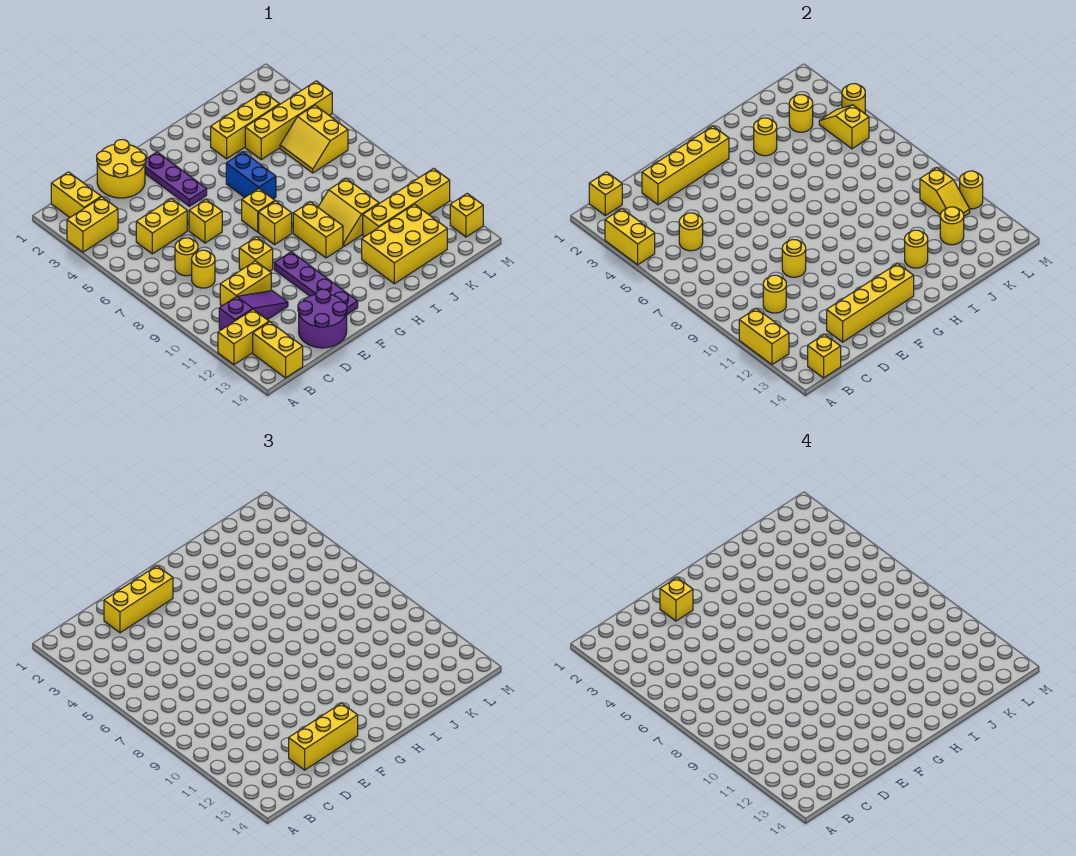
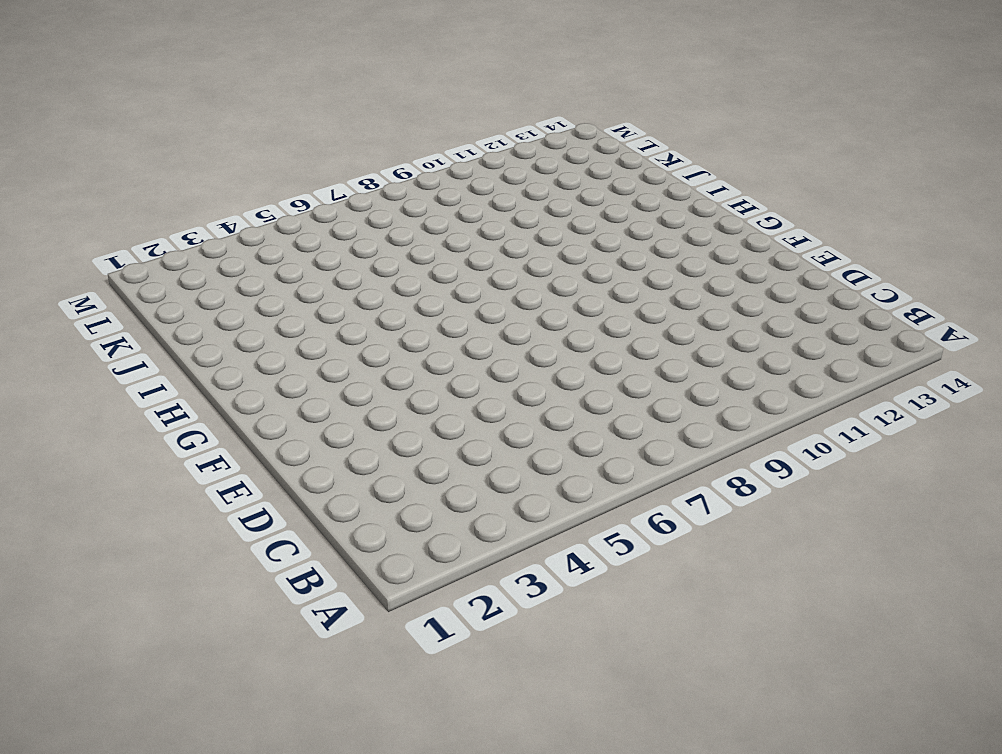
none -> yellow 1x2 brick [67,197,118,252]
none -> yellow 1x2 brick [218,310,269,365]
none -> yellow 1x2 brick [51,172,101,217]
none -> purple 1x3 slope [219,291,288,330]

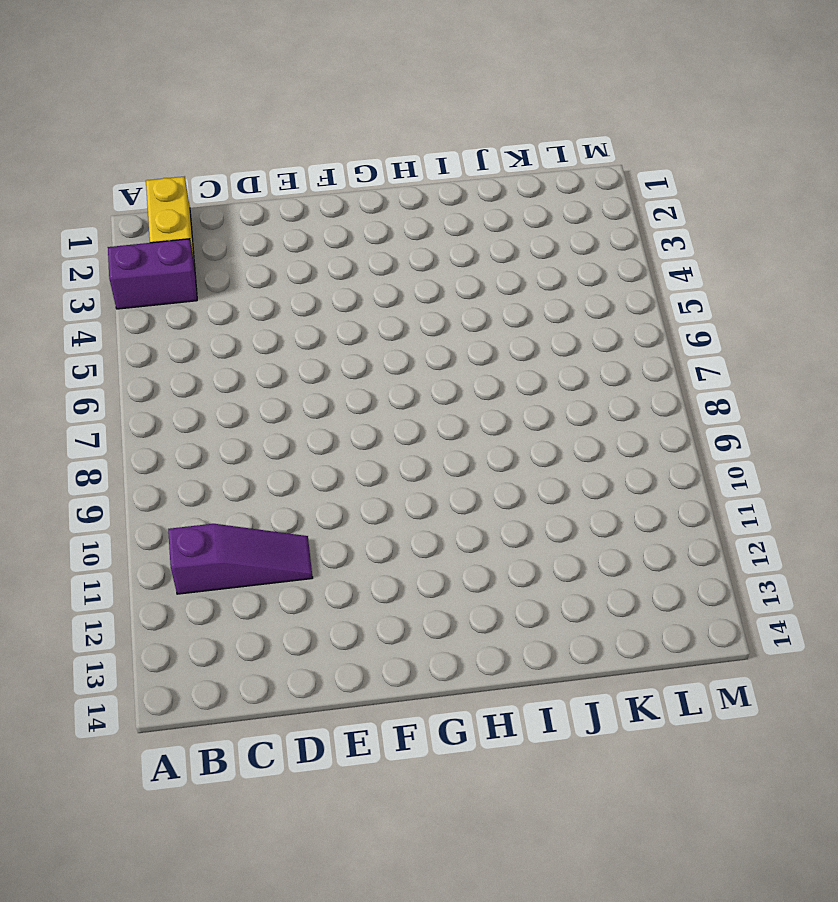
purple 1x2 brick [108,239,197,309] -> yellow 1x2 brick [67,197,118,252]
none -> yellow 1x2 brick [218,310,269,365]
none -> yellow 1x2 brick [253,322,303,378]
none -> yellow 1x2 brick [136,198,187,254]
none -> yellow 1x1 round brick [175,238,198,276]

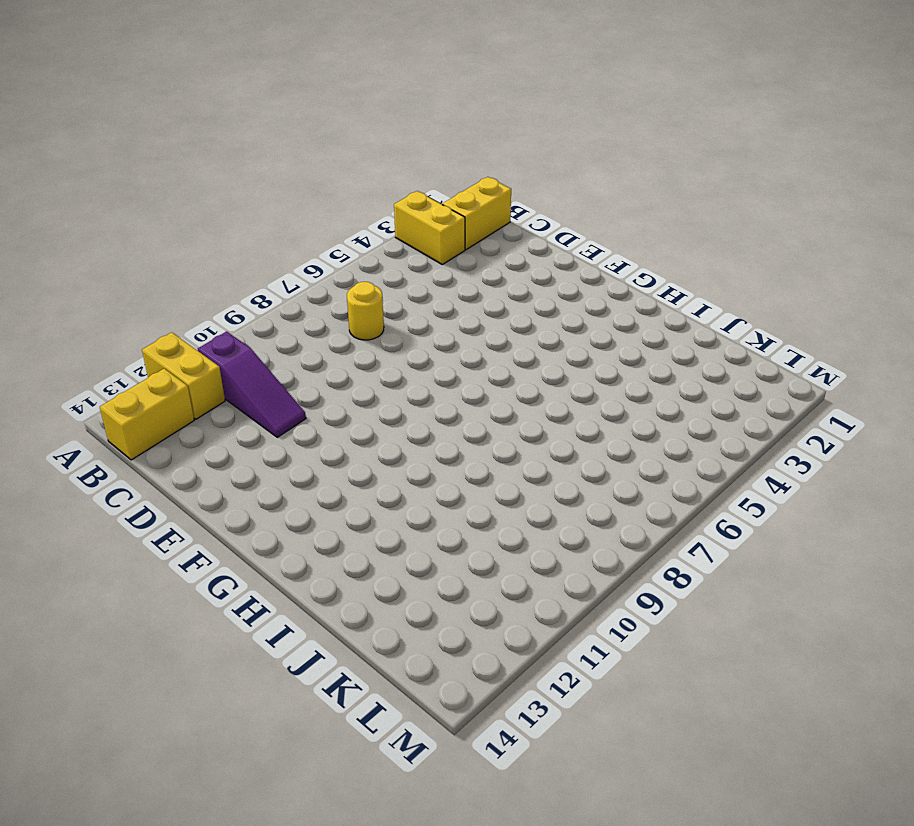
none -> yellow 1x2 brick [136,198,187,254]
none -> yellow 1x1 round brick [192,250,215,288]
none -> yellow 1x2 brick [220,261,271,306]
none -> yellow 2x2 round brick [97,140,146,198]

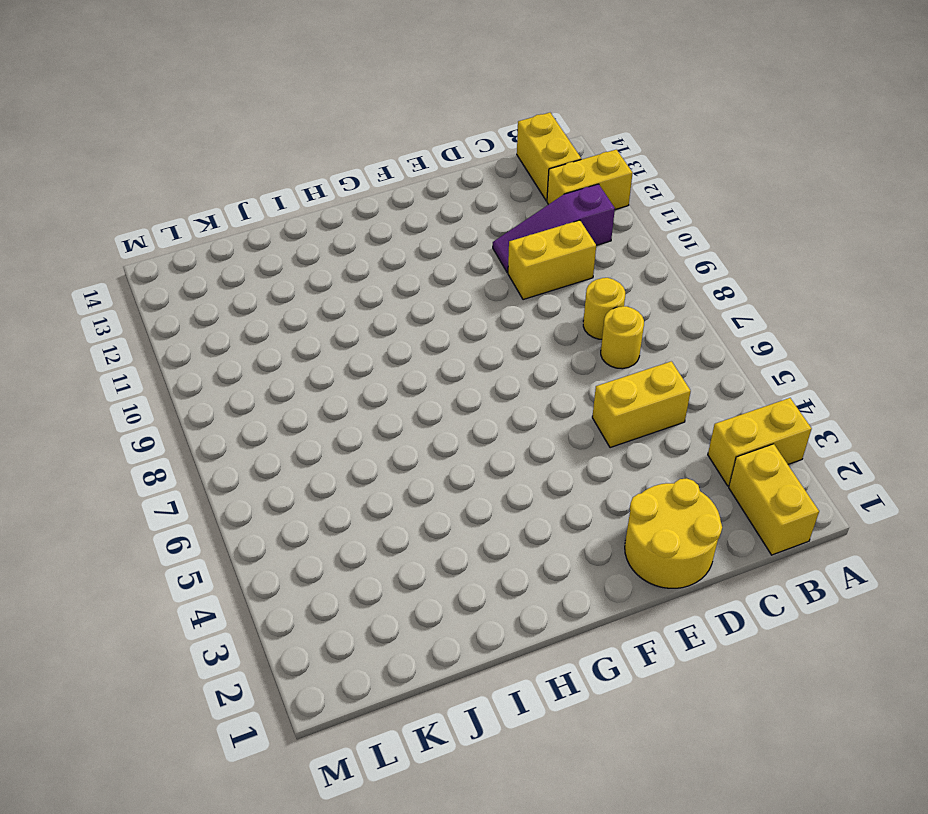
none -> purple 2x2 round brick [298,289,347,348]
none -> yellow 1x1 brick [189,199,222,243]
none -> yellow 1x1 brick [239,237,273,271]
none -> purple 1x3 plate [145,152,207,206]

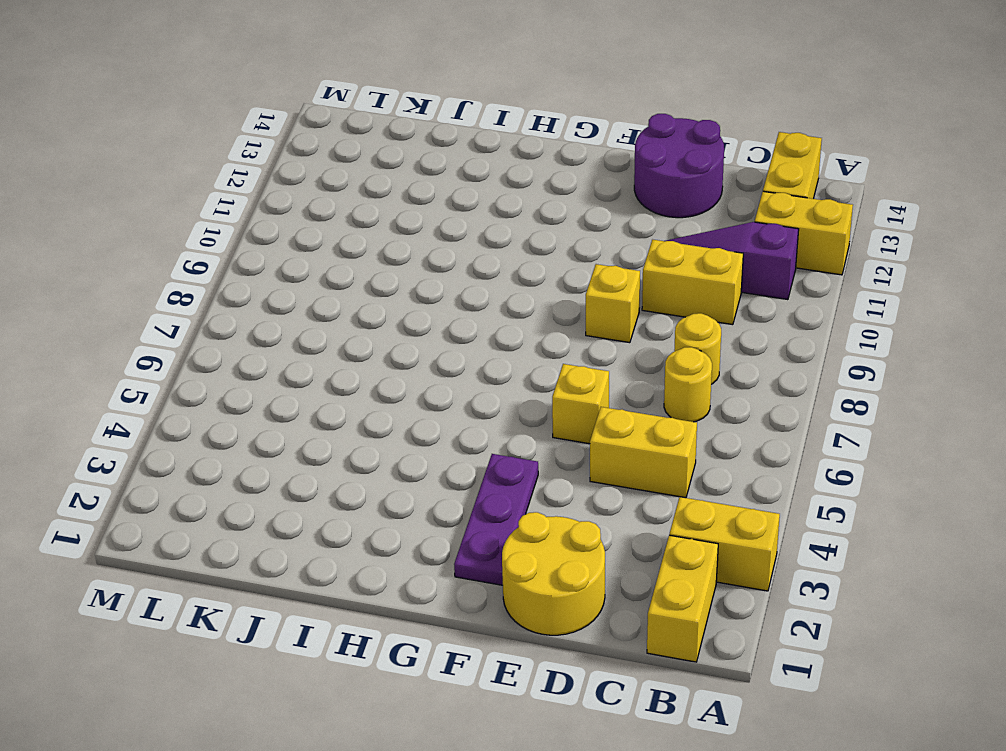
none -> purple 1x4 plate [274,252,358,314]
none -> yellow 1x1 brick [242,189,275,232]
none -> yellow 1x1 brick [259,201,292,245]
none -> blue 1x2 brick [226,152,276,199]

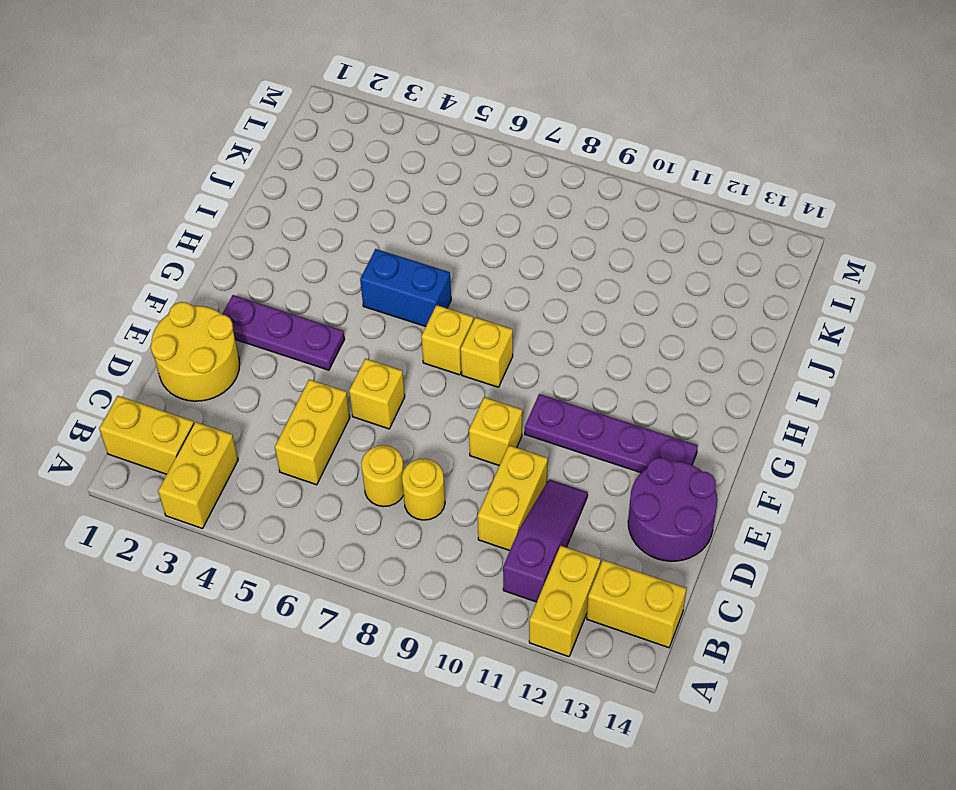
none -> yellow 1x2 brick [293,202,343,258]
none -> yellow 1x3 brick [211,92,280,159]
none -> yellow 2x2 slope [318,178,379,246]
none -> yellow 2x3 brick [362,204,447,284]

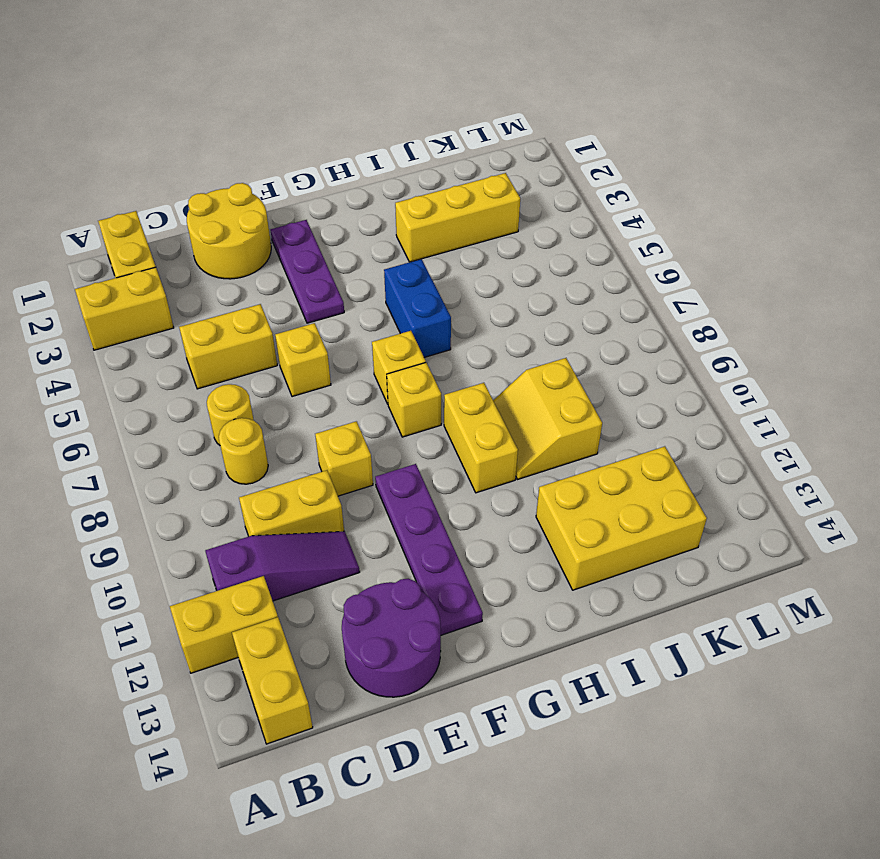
none -> yellow 1x4 brick [245,81,332,160]
none -> yellow 1x4 brick [363,168,450,237]
none -> yellow 2x2 slope [280,105,348,173]
none -> yellow 1x1 brick [450,193,483,237]

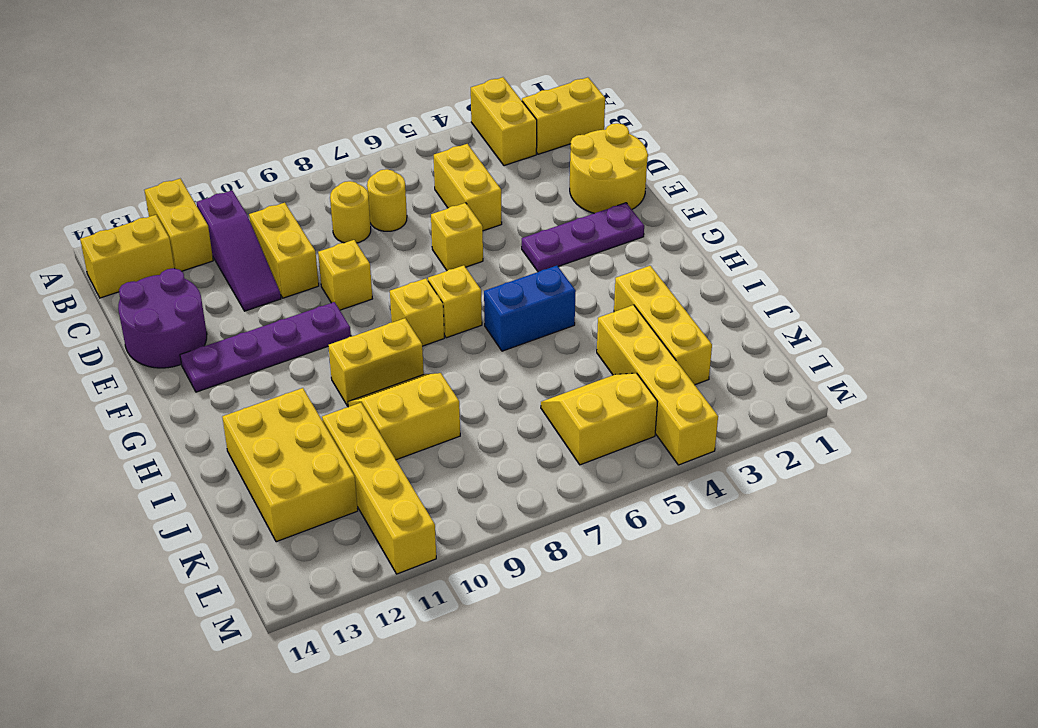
none -> yellow 1x1 brick [450,193,483,237]
none -> yellow 1x2 brick [605,209,655,265]
none -> yellow 1x2 brick [739,309,789,365]
none -> yellow 1x1 brick [589,172,622,216]

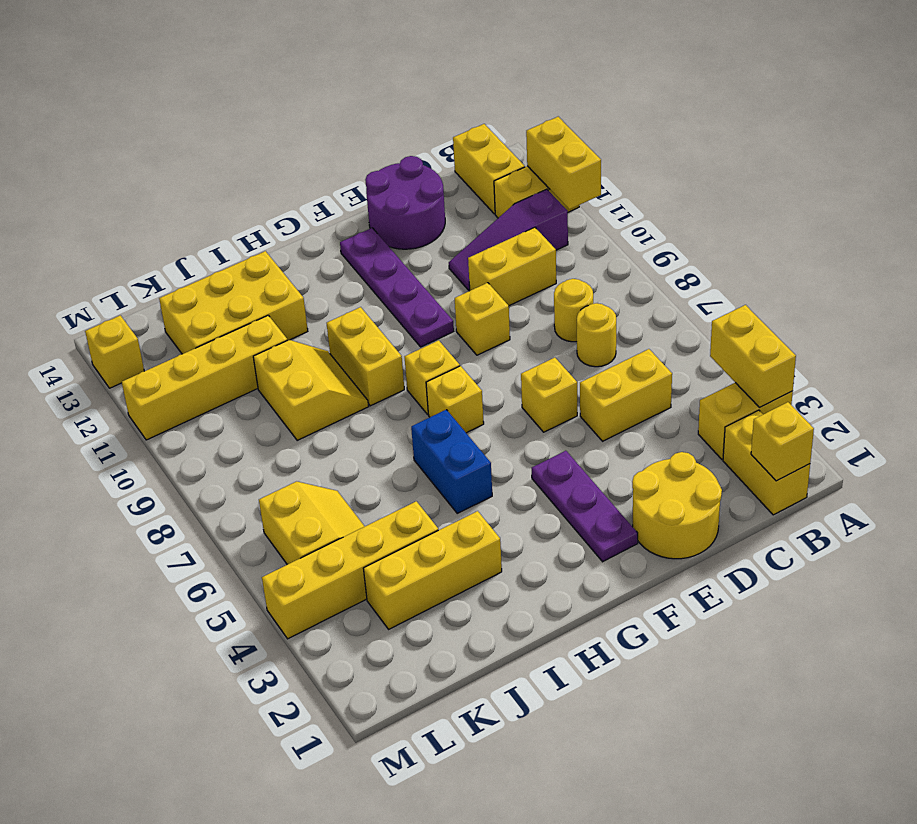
none -> yellow 1x1 brick [808,334,841,378]
none -> yellow 1x1 round brick [679,213,703,251]
none -> yellow 1x1 round brick [763,275,786,313]
none -> yellow 1x4 brick [642,126,729,205]

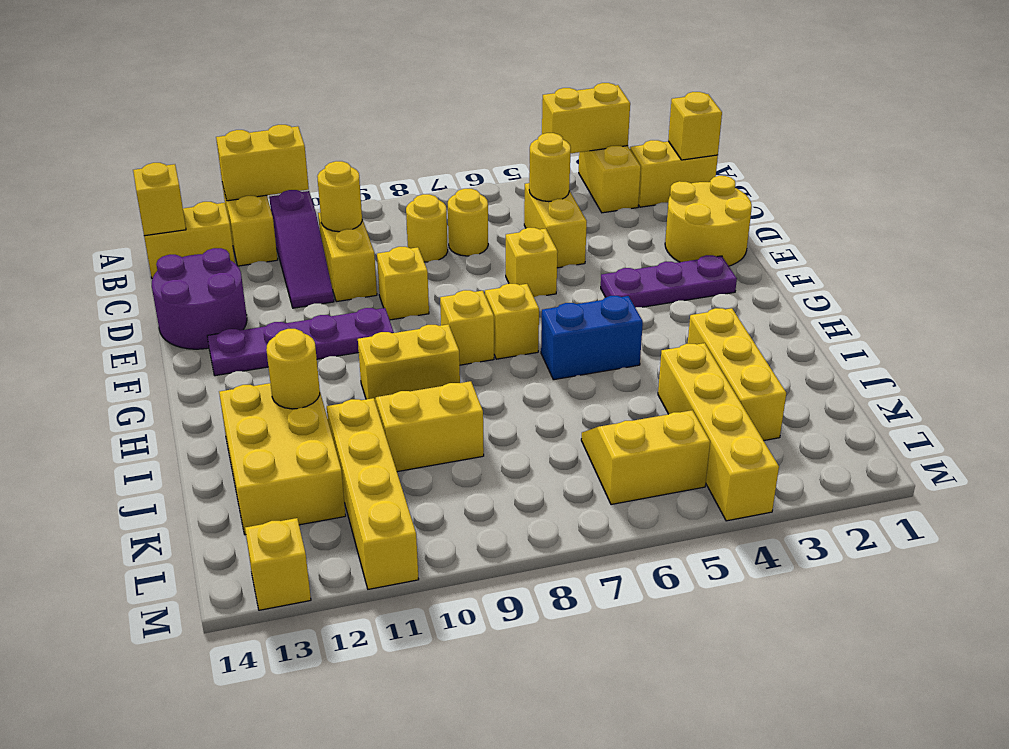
none -> yellow 1x4 brick [642,126,729,205]
none -> yellow 1x4 brick [827,264,914,342]
none -> yellow 1x1 round brick [782,240,806,277]
none -> yellow 1x1 round brick [754,118,777,156]

